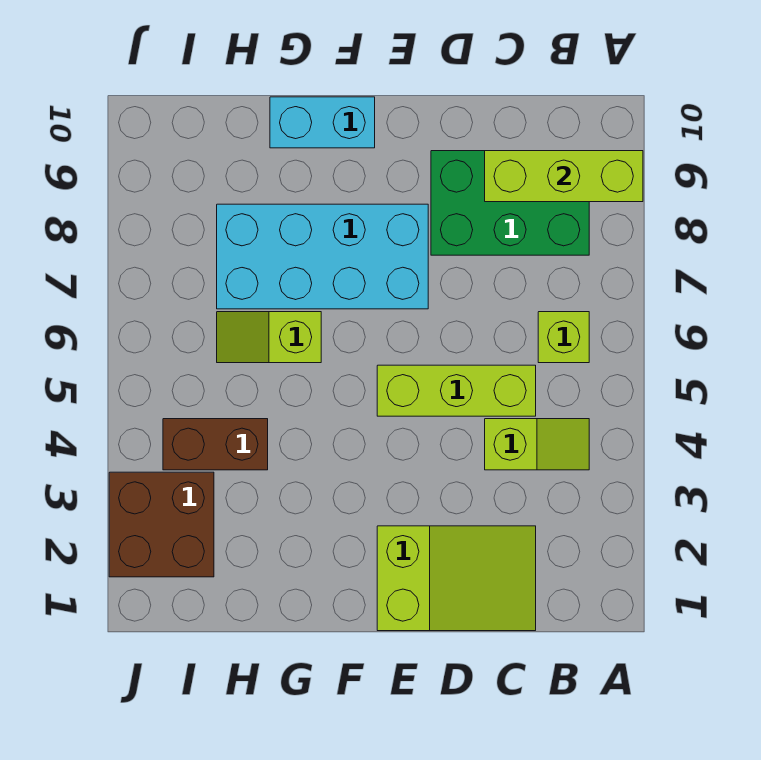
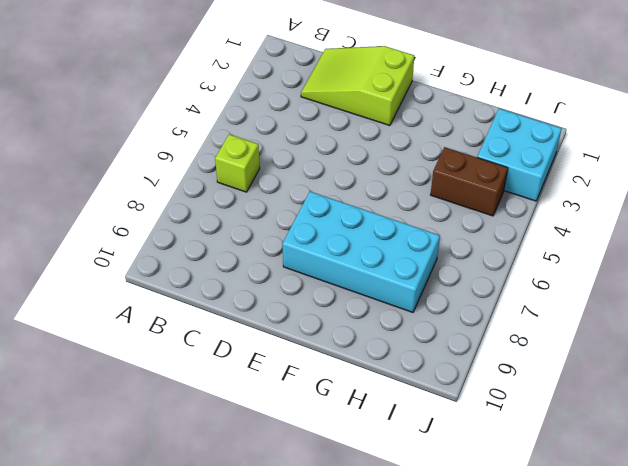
cyan 2x2 brick [477,109,562,201] -> brown 2x2 brick [109,472,214,577]
none -> lime 1x2 slope [485,419,589,470]
none -> green 2x3 brick [431,151,589,255]

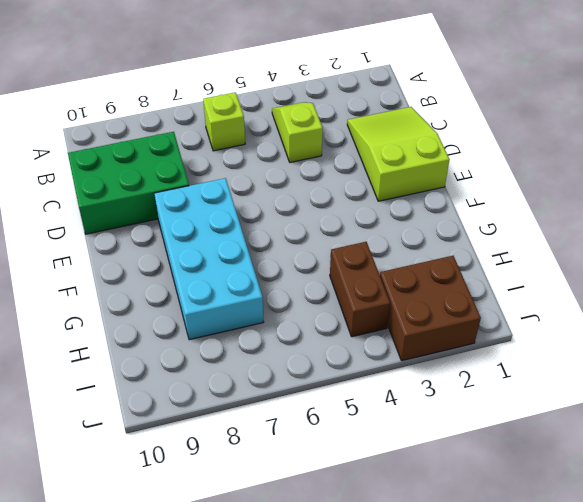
green 2x3 brick [68,132,189,234] -> green 2x3 brick turned to [431,151,589,255]
none -> lime 1x3 brick [377,365,536,416]
none -> cyan 1x2 brick [270,97,375,148]

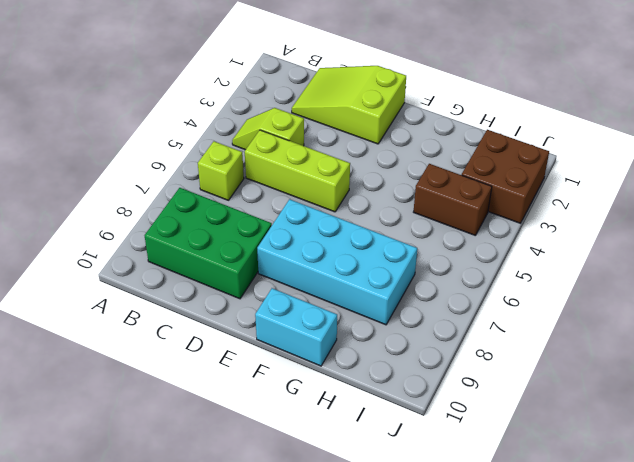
none -> lime 1x2 slope [217,312,321,363]
none -> lime 1x3 brick [485,151,643,202]

